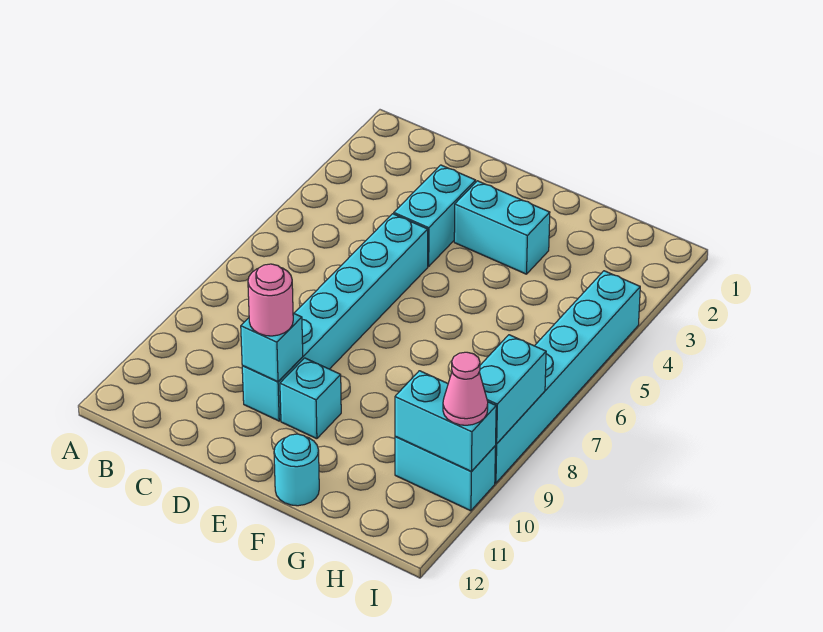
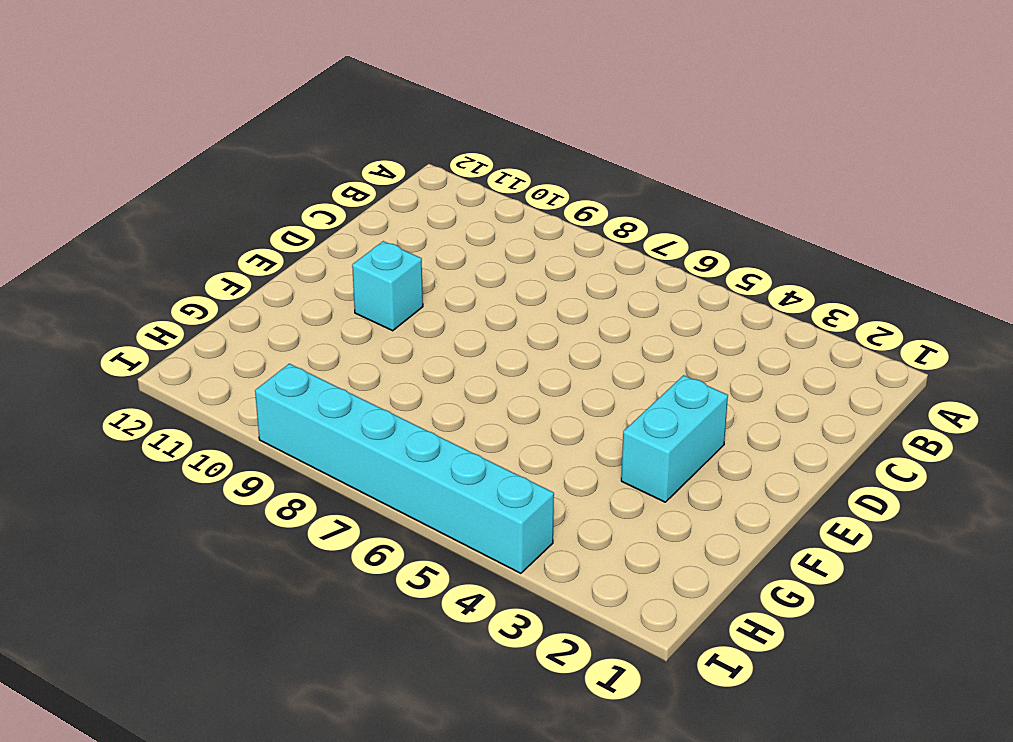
none -> cyan 1x2 brick [394,165,476,266]
none -> cyan 1x6 brick [242,214,428,421]
none -> cyan 1x1 round brick [274,434,319,506]

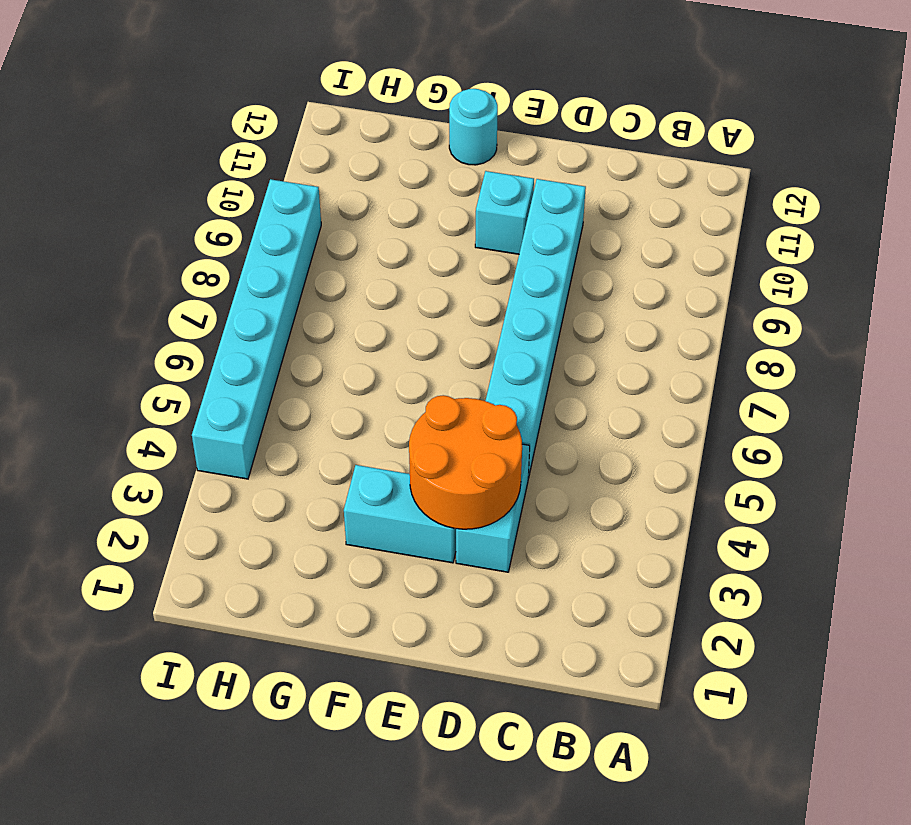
orange 2x2 round brick [409,395,522,529] -> none
none -> cyan 1x2 brick [395,437,495,511]
none -> cyan 1x1 brick [241,313,303,382]
none -> cyan 1x2 brick [395,371,496,471]

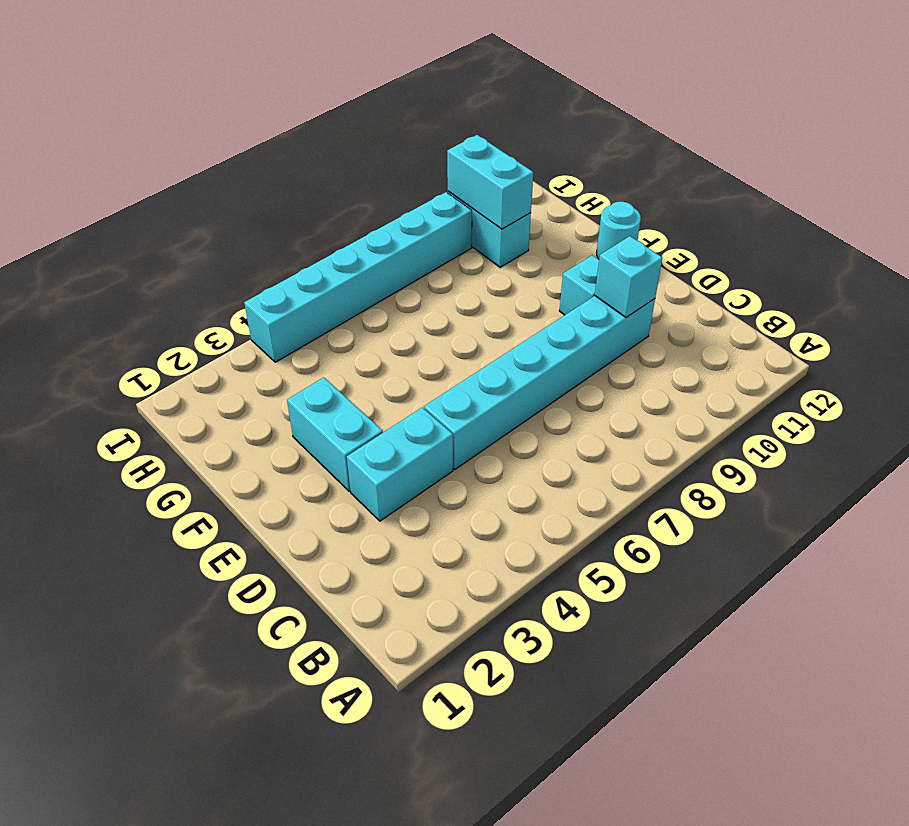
none -> cyan 1x2 brick [479,335,546,444]
none -> pink 1x1 round brick [248,264,293,336]
none -> pink 1x1 cone [443,352,488,425]

